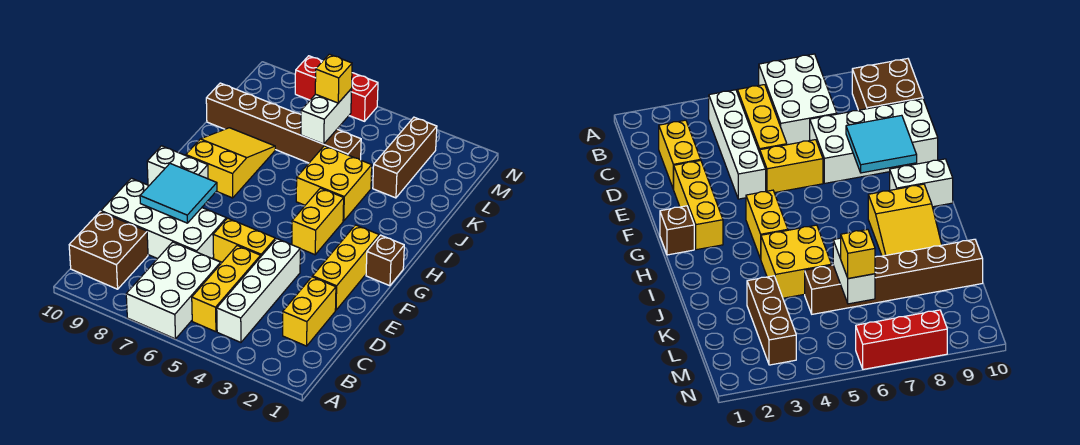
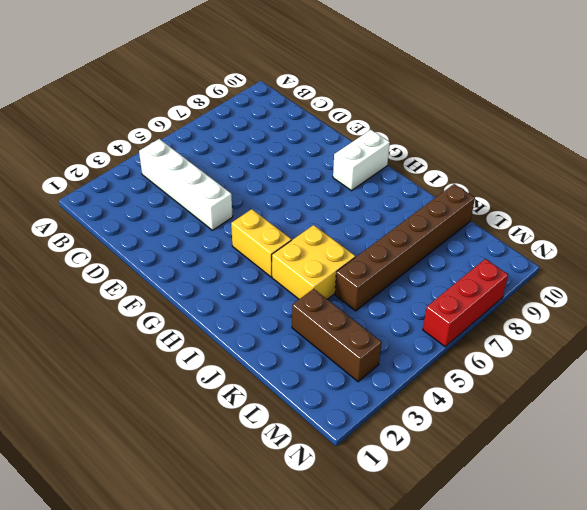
none -> white 2x3 brick [126,242,221,339]
none -> yellow 1x3 brick [192,246,261,332]
none -> brown 2x2 brick [69,212,148,289]

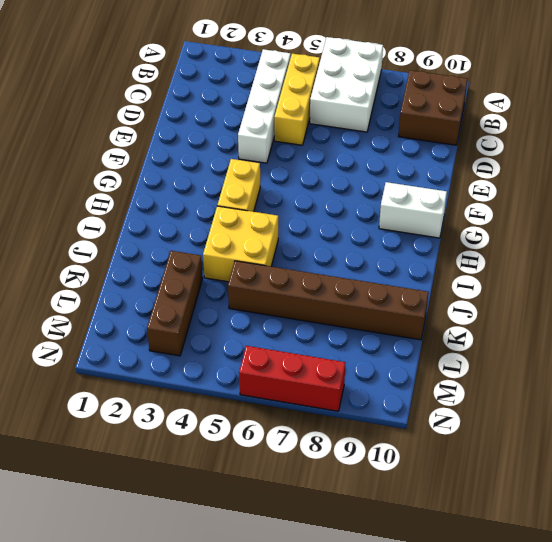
none -> yellow 1x2 brick [283,277,336,346]
none -> white 2x4 brick [101,178,226,259]
none -> yellow 1x3 brick [313,225,379,310]

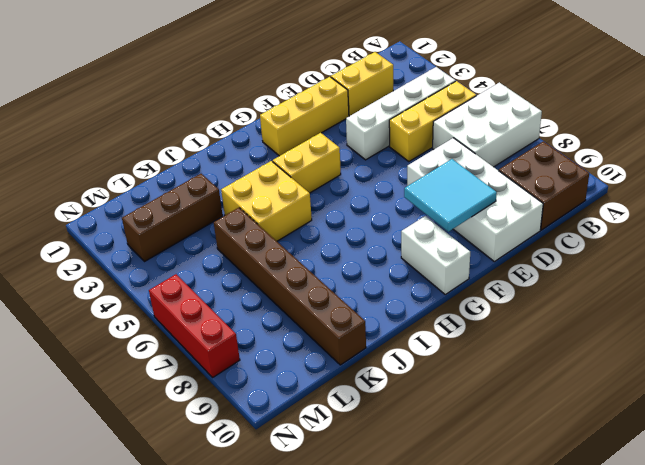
none -> yellow 1x2 brick [213,218,275,262]
none -> brown 1x1 brick [366,235,404,286]
none -> yellow 2x3 slope [186,128,275,198]

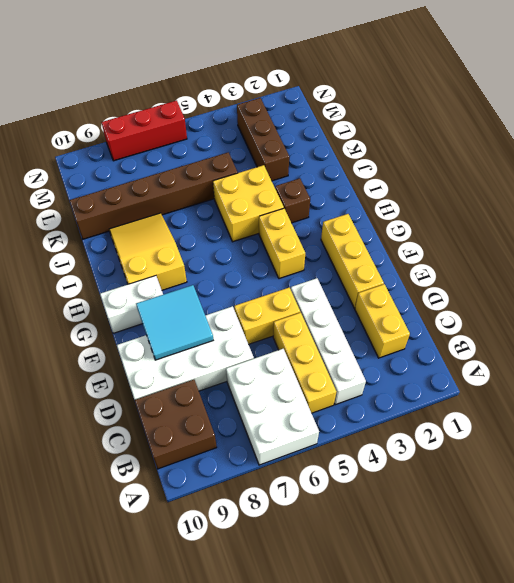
brown 1x1 brick [275,178,310,223] -> brown 1x1 brick moved to [366,235,404,286]
none -> white 1x2 brick [301,89,352,144]
none -> yellow 1x1 brick [315,54,352,103]

